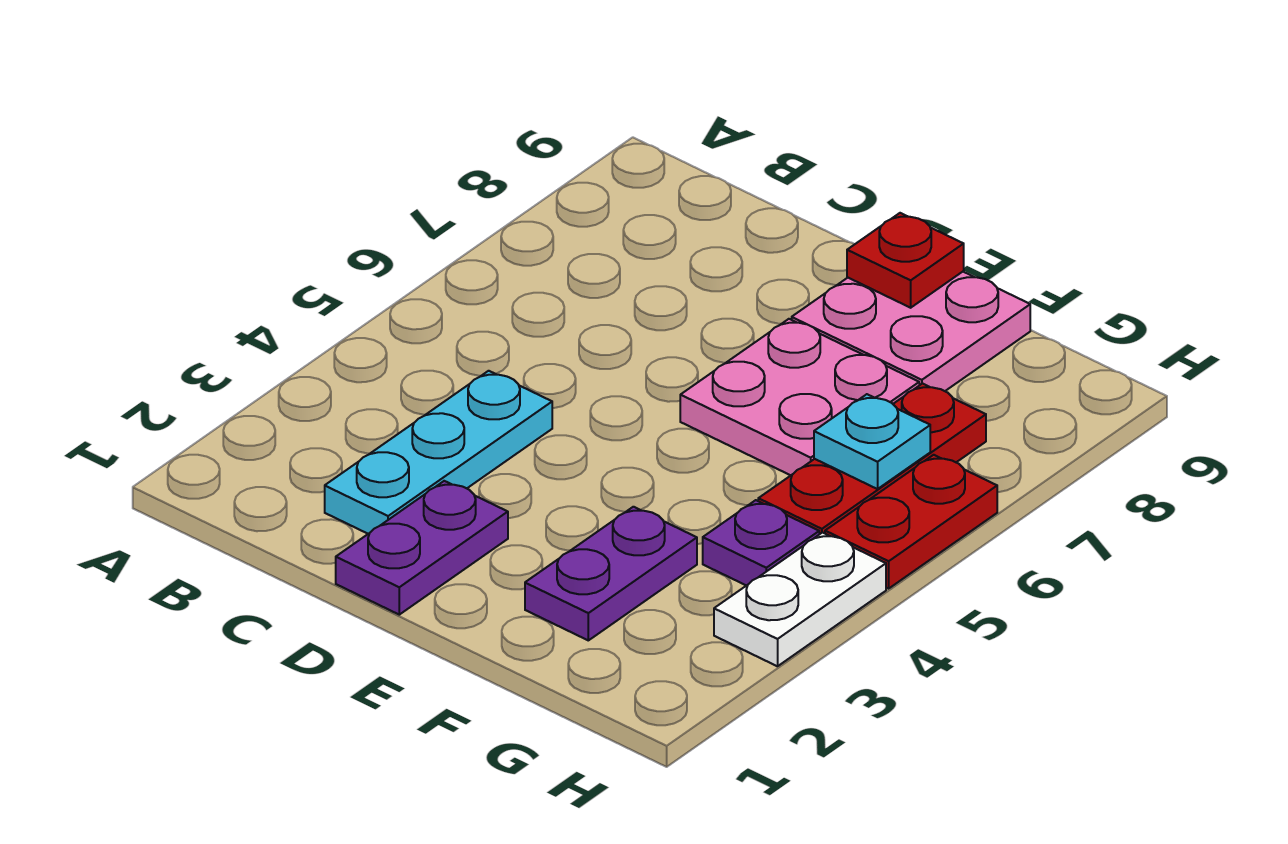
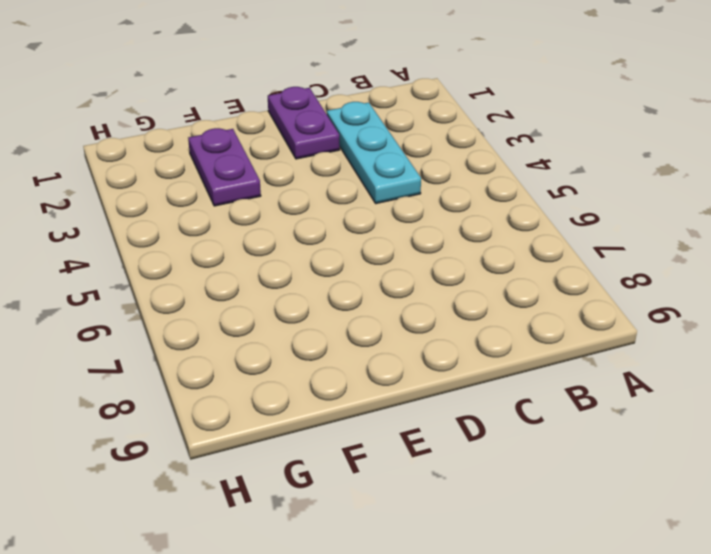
none -> pink 2x2 plate [680,319,919,476]
none -> pink 2x2 plate [792,272,1030,391]

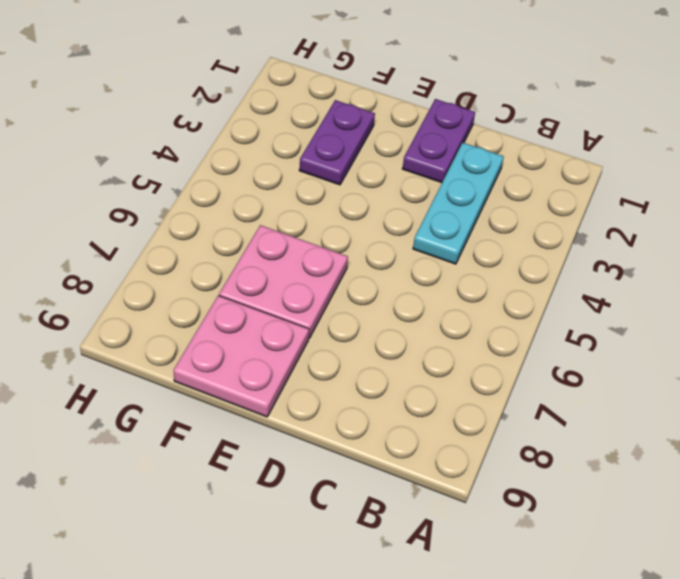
none -> purple 1x1 plate [703,500,819,586]
none -> red 1x3 plate [758,384,986,534]

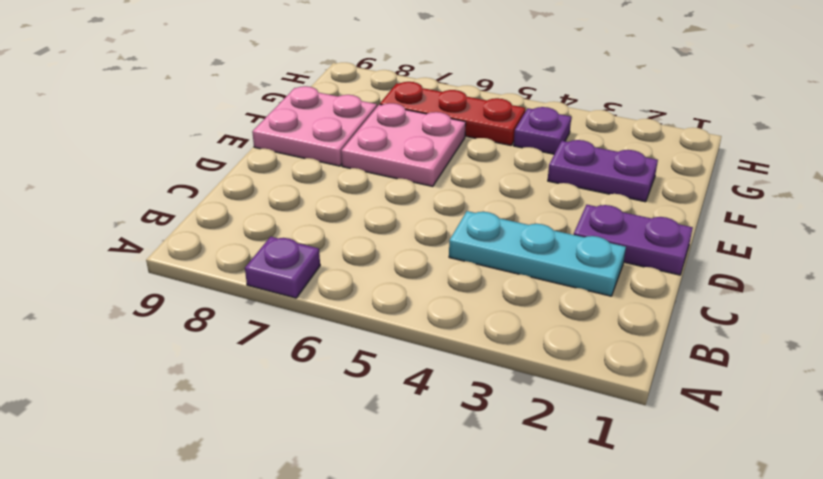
purple 1x1 plate [245,237,320,298] -> none
none -> white 1x2 plate [714,533,886,666]
none -> red 1x2 plate [825,455,997,589]

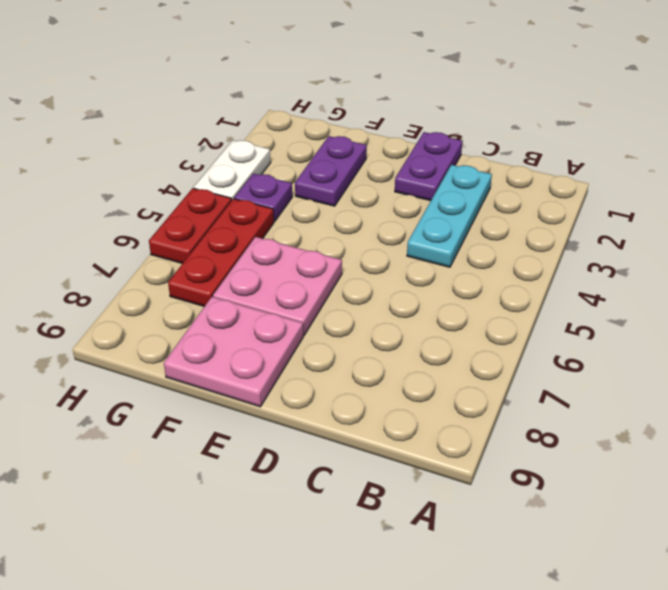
none -> red 1x1 plate [847,213,964,308]
none -> cyan 1x1 plate [814,394,930,489]

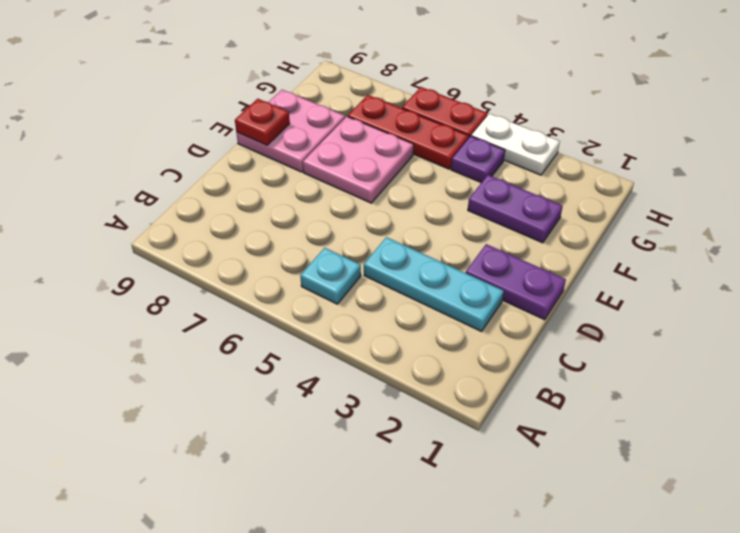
cyan 1x1 plate [300,248,361,304] -> cyan 1x1 plate moved to [814,394,930,489]

